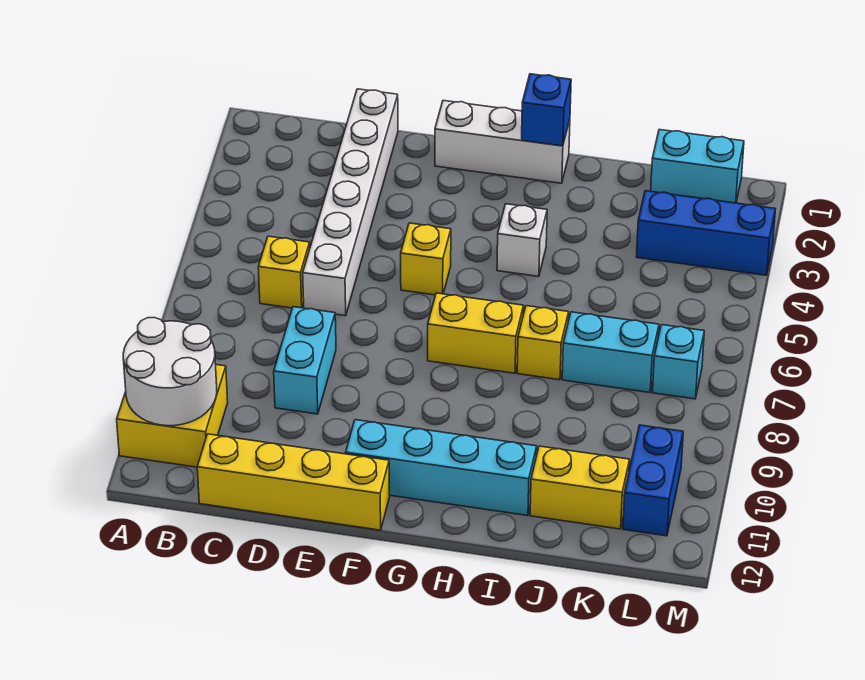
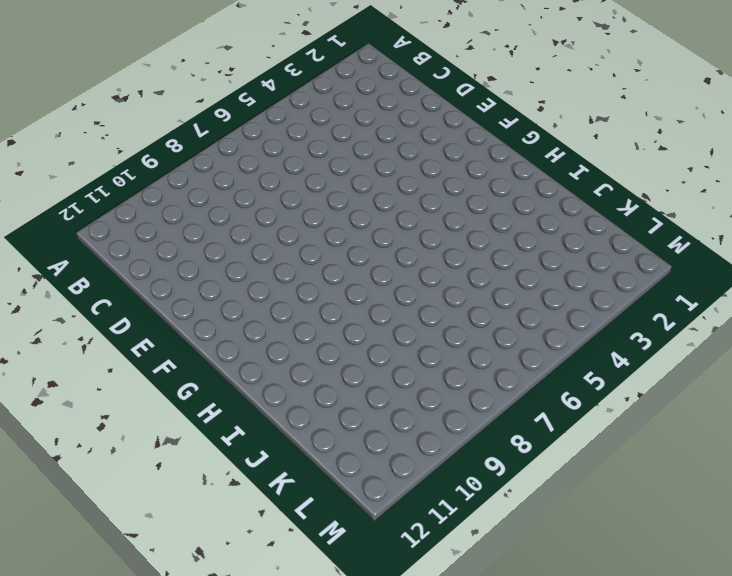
none -> yellow 2x2 brick [117,365,228,467]
none -> yellow 1x1 brick [258,236,310,308]
none -> yellow 1x4 brick [197,434,390,530]

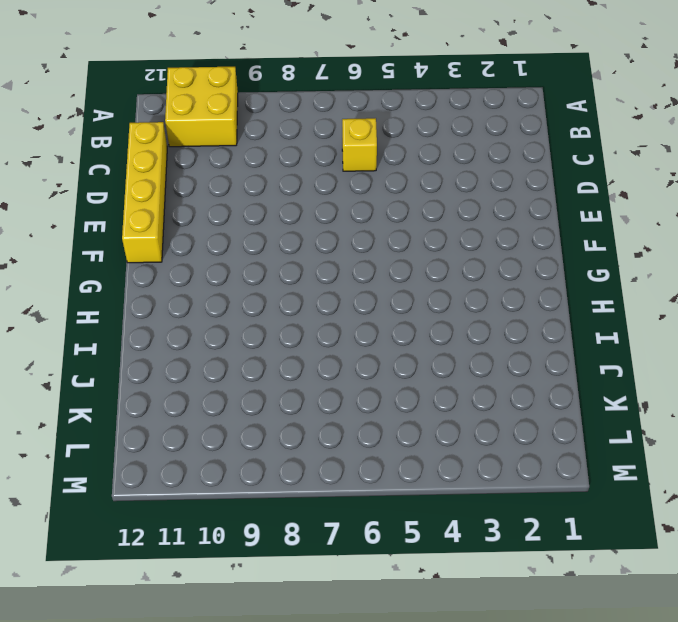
none -> white 1x6 brick [303,89,398,316]
none -> cyan 1x2 brick [274,307,336,414]
none -> white 1x3 brick [435,101,570,183]

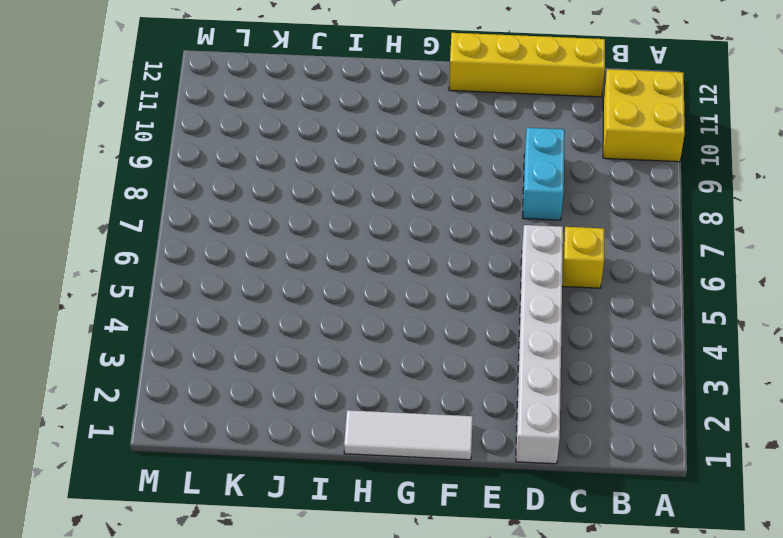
white 1x3 tile [344,410,473,460] -> white 1x3 brick [435,101,570,183]
none -> yellow 1x1 brick [401,223,451,295]
none -> cyan 1x4 brick [346,420,537,516]
none -> yellow 1x2 brick [428,293,524,373]

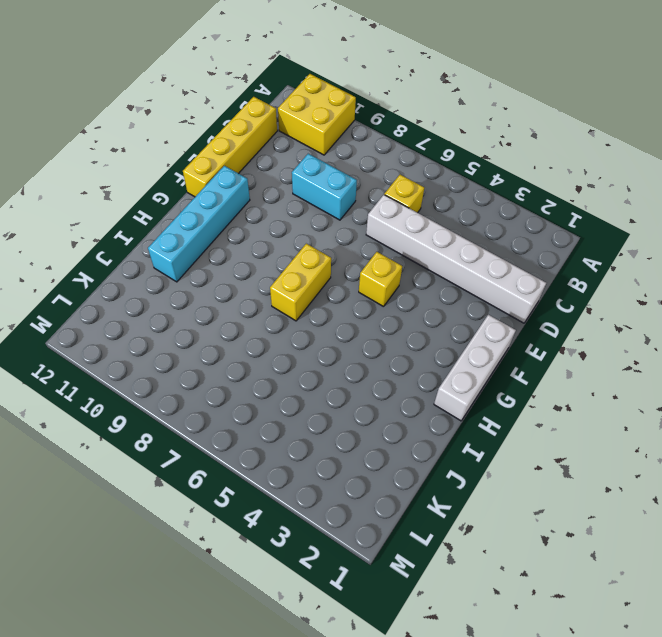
none -> white 1x1 brick [497,204,547,276]
none -> yellow 1x1 brick [517,306,569,380]
none -> cyan 1x2 brick [562,312,659,393]

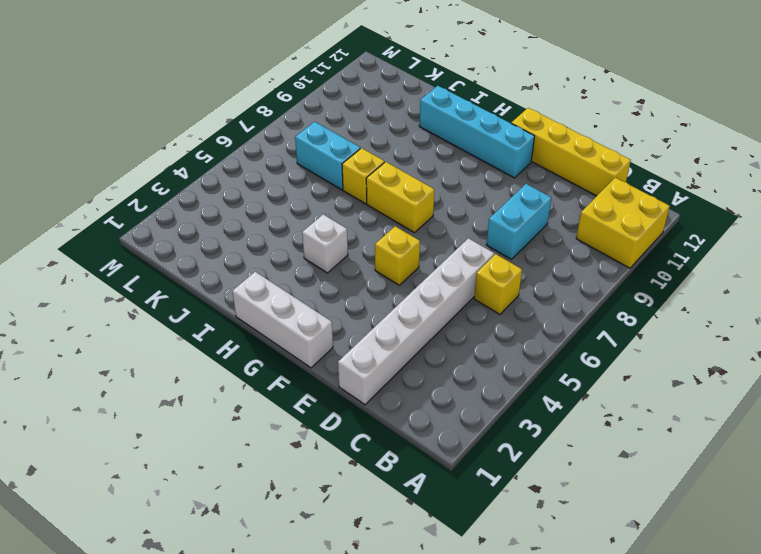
none -> yellow 1x2 brick [530,446,630,529]
none -> cyan 1x2 brick [651,130,744,203]
none -> blue 1x3 brick [637,191,775,275]

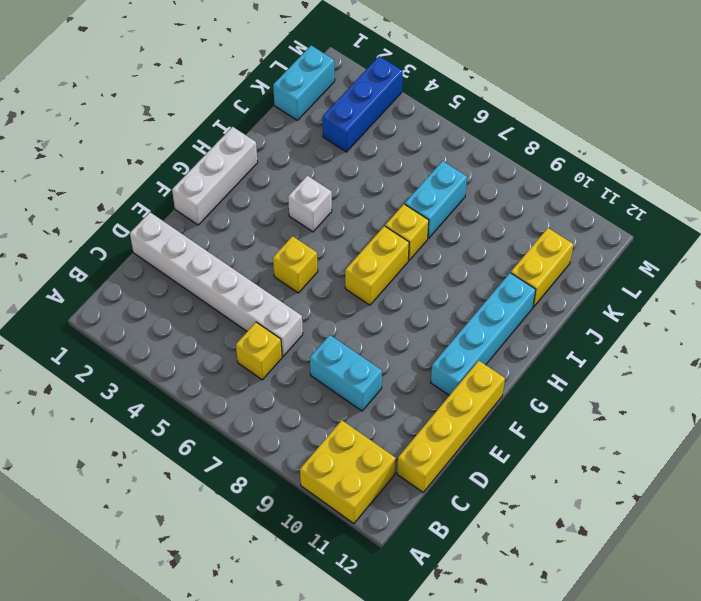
none -> cyan 1x1 brick [652,325,704,399]
none -> blue 1x2 brick [623,425,683,536]
none -> white 2x2 round brick [123,317,217,426]

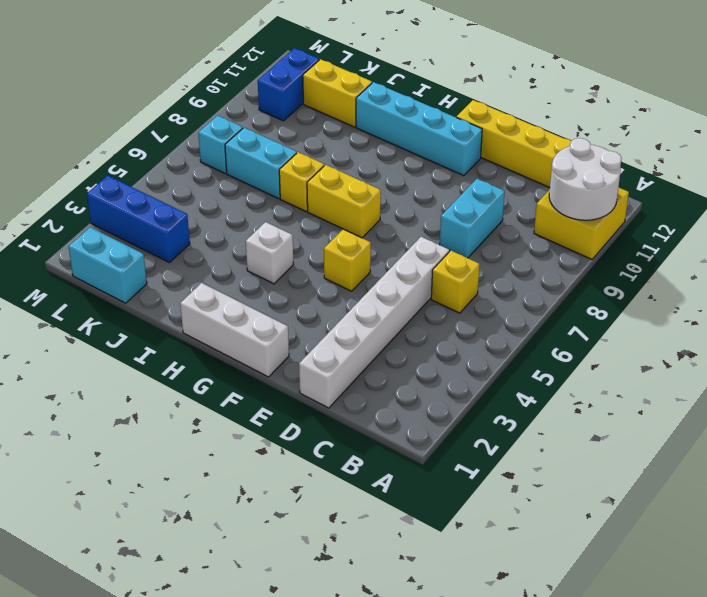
none -> blue 1x1 brick [522,74,571,146]

